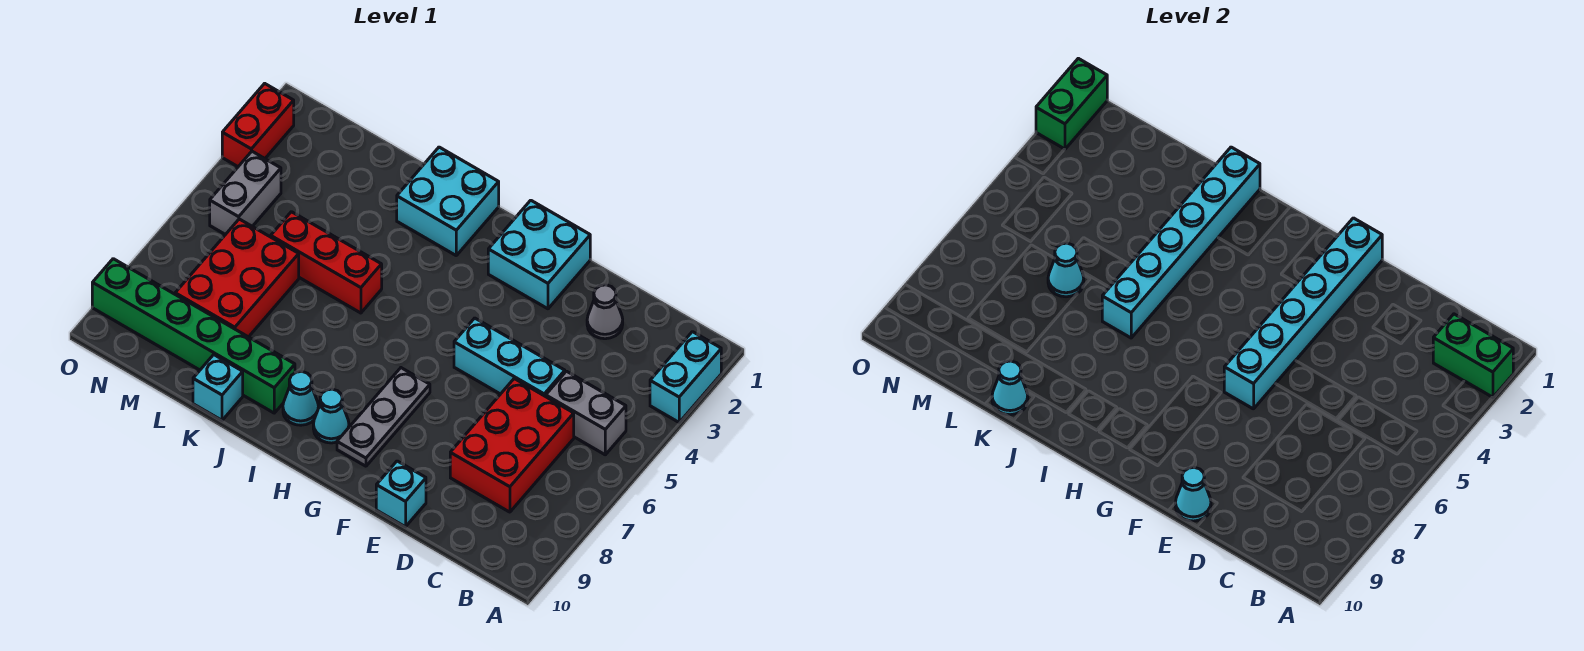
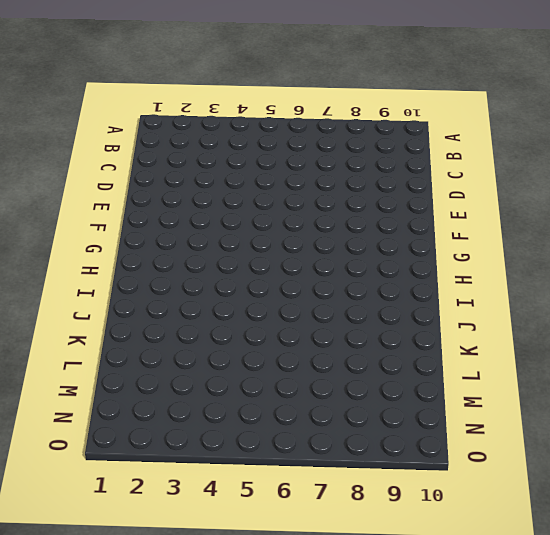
none -> cyan 1x2 brick [650,332,721,422]
none -> grey 1x2 brick [546,371,626,455]
none -> red 2x3 brick [450,379,574,512]

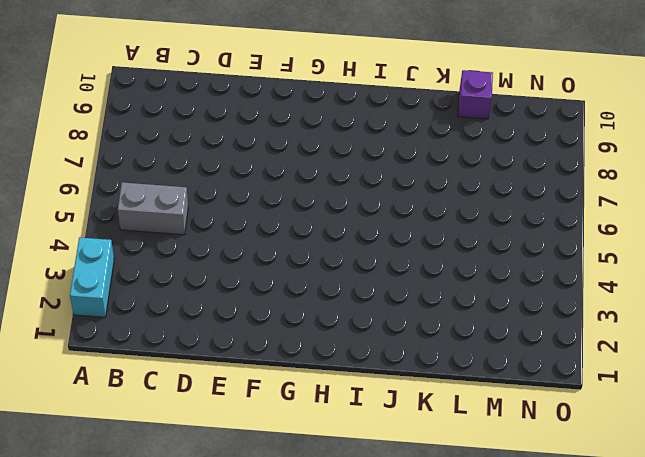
purple 1x1 brick [458,70,493,119] -> none
none -> red 2x3 brick [450,379,574,512]
none -> grey 1x1 cone [587,285,623,339]
none -> cyan 1x3 brick [454,318,565,396]

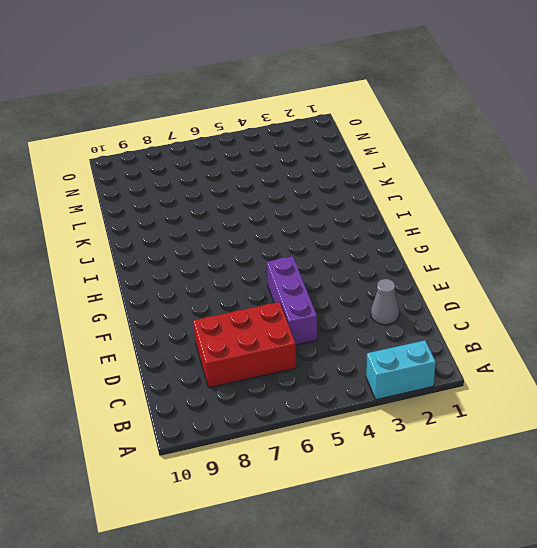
purple 1x3 brick [267,256,317,345] -> cyan 1x3 brick [454,318,565,396]
none -> grey 1x2 brick [546,371,626,455]
none -> cyan 1x1 brick [376,461,426,527]
none -> cyan 2x2 brick [488,200,590,309]

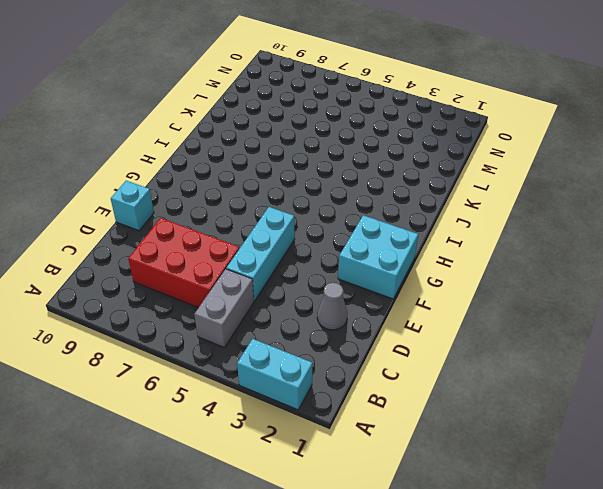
none -> grey 1x3 plate [337,368,430,466]
none -> cyan 1x1 cone [313,389,349,443]
none -> cyan 2x2 brick [397,147,499,255]

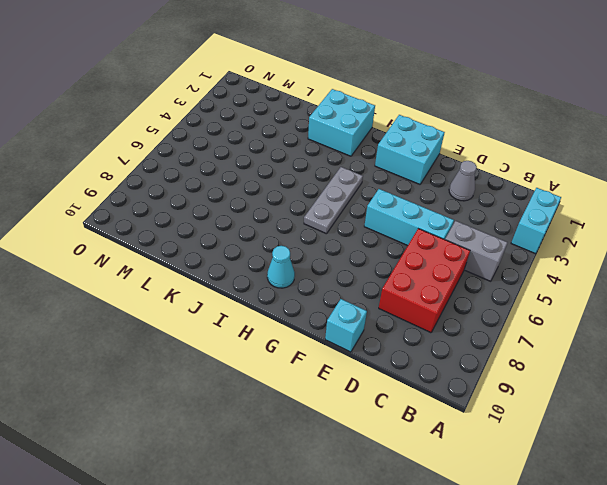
grey 1x3 plate [304,167,363,234] -> grey 1x3 plate moved to [337,368,430,466]
none -> cyan 1x1 cone [283,372,318,425]
none -> red 1x3 brick [271,212,382,313]
none -> green 1x6 brick [92,259,295,413]

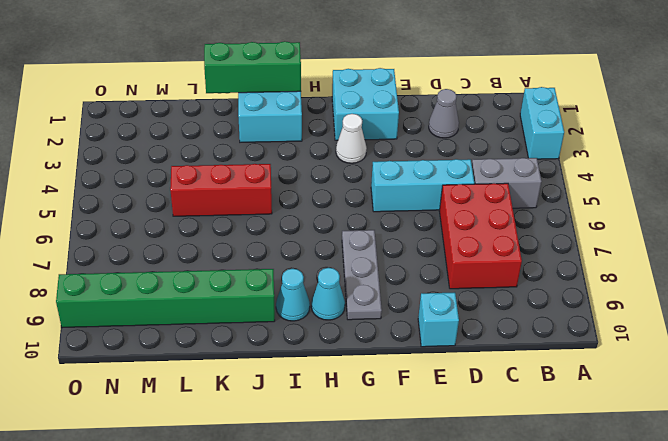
white 1x1 cone [336,114,367,163] -> none
green 1x3 brick [204,41,301,93] -> cyan 1x6 brick [1102,147,1260,338]
none -> cyan 1x1 brick [193,355,243,420]
none -> red 2x3 brick [175,219,299,337]
none -> grey 1x2 brick [210,151,281,235]

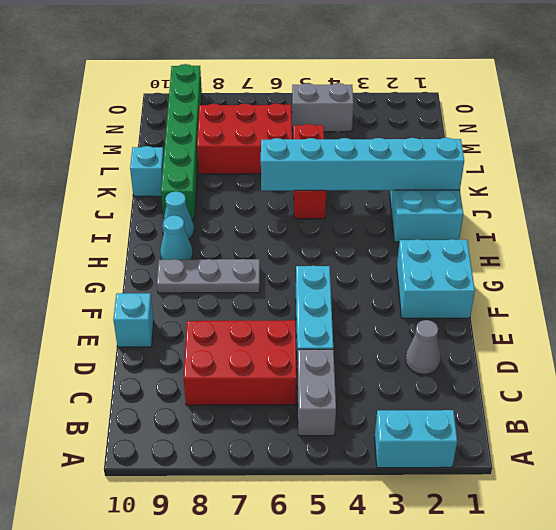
none -> red 1x2 brick [222,83,294,167]
none -> green 1x2 brick [1433,314,1513,397]
none -> cyan 1x1 cone [1175,467,1211,521]

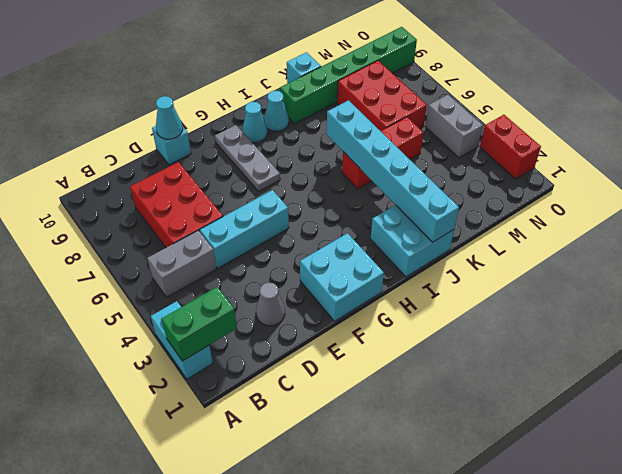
none -> cyan 1x6 brick [1224,218,1382,409]
none -> cyan 1x1 cone [992,361,1028,415]
none -> cyan 1x1 cone [1048,243,1084,297]

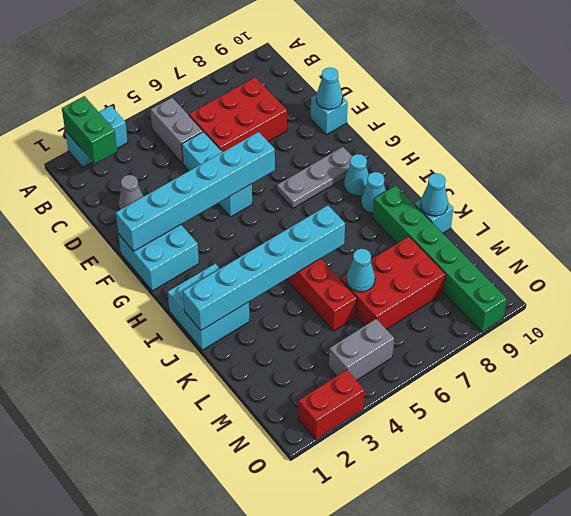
none -> green 1x2 brick [1036,58,1107,149]

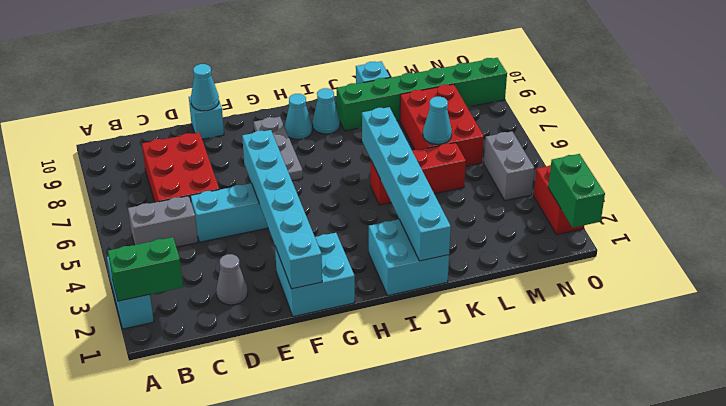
none -> cyan 1x1 cone [992,361,1028,415]

